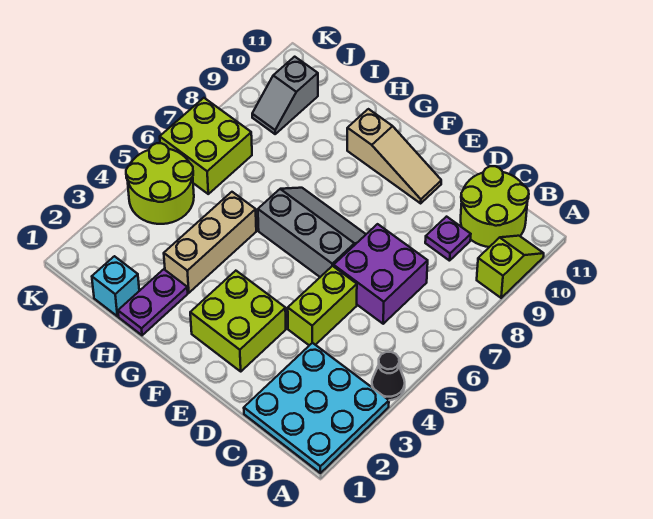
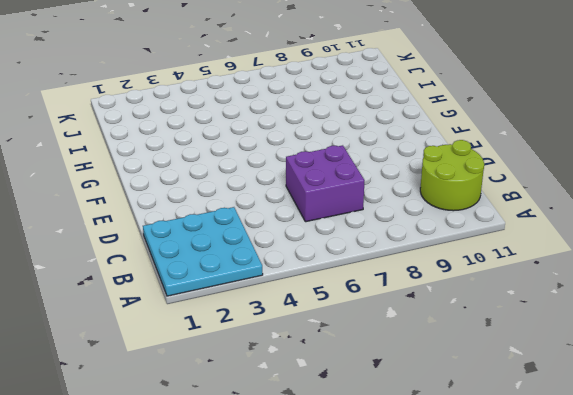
none -> black 1x1 cone [372,352,405,400]
none -> lime 1x2 slope [477,236,544,298]
none -> purple 1x1 plate [425,217,471,261]

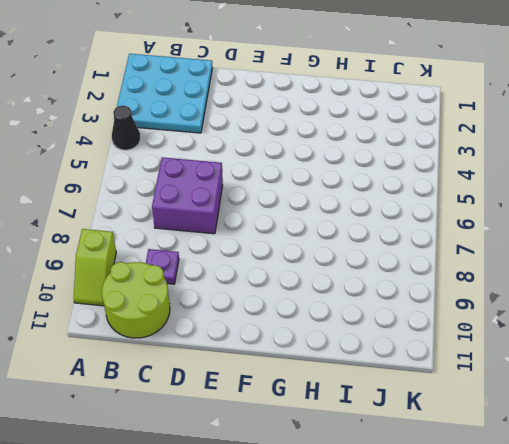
none -> lime 1x2 brick [288,266,357,345]
none -> lime 2x2 brick [190,271,286,371]
none -> grey 2x3 slope [258,188,366,277]

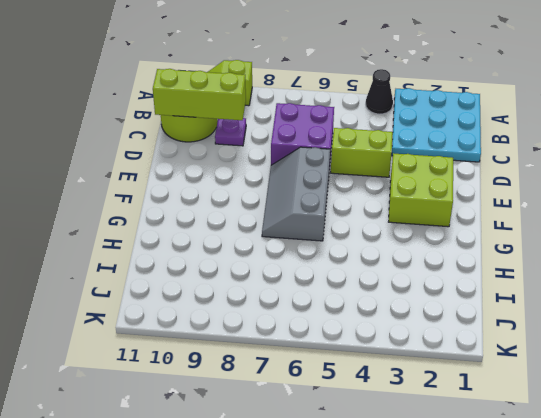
lime 1x3 brick [153,69,246,120] -> none
none -> tan 1x3 slope [347,109,441,203]
none -> purple 1x2 plate [118,269,188,335]
none -> tan 1x3 brick [164,192,256,293]

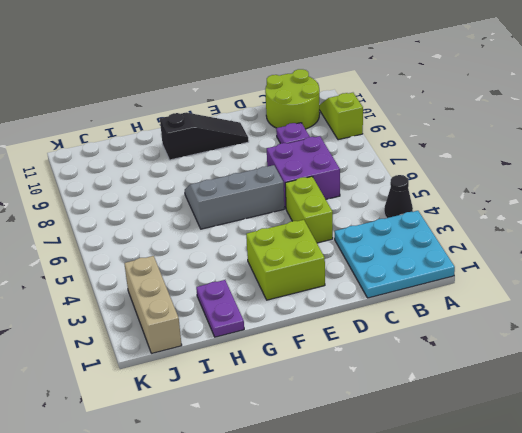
black 1x3 slope [160,113,249,160] -> tan 1x3 slope [347,109,441,203]
tan 1x3 brick [124,256,182,353] -> tan 1x3 brick moved to [164,192,256,293]
none -> cyan 1x1 brick [92,256,139,316]
none -> lime 2x2 round brick [126,143,194,224]
none -> lime 2x2 brick [160,98,252,194]

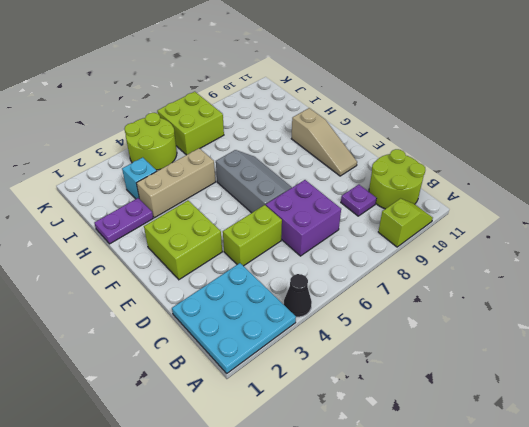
cyan 1x1 brick [122,158,157,199] -> cyan 1x1 brick moved to [92,256,139,316]
none -> grey 1x2 slope [252,57,318,134]

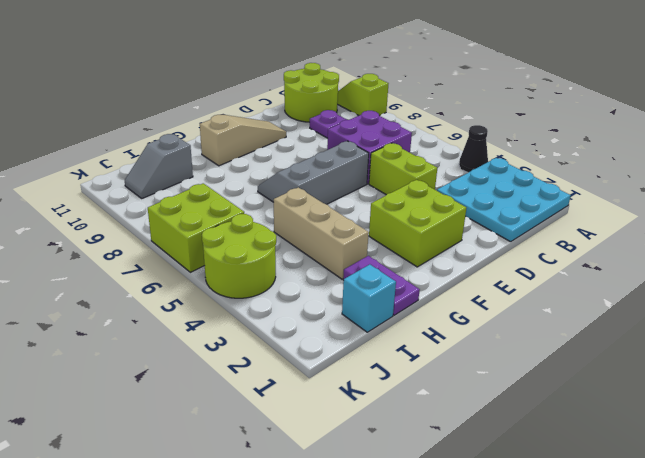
grey 1x2 slope [125,134,193,198] -> grey 1x2 slope turned to [252,57,318,134]

